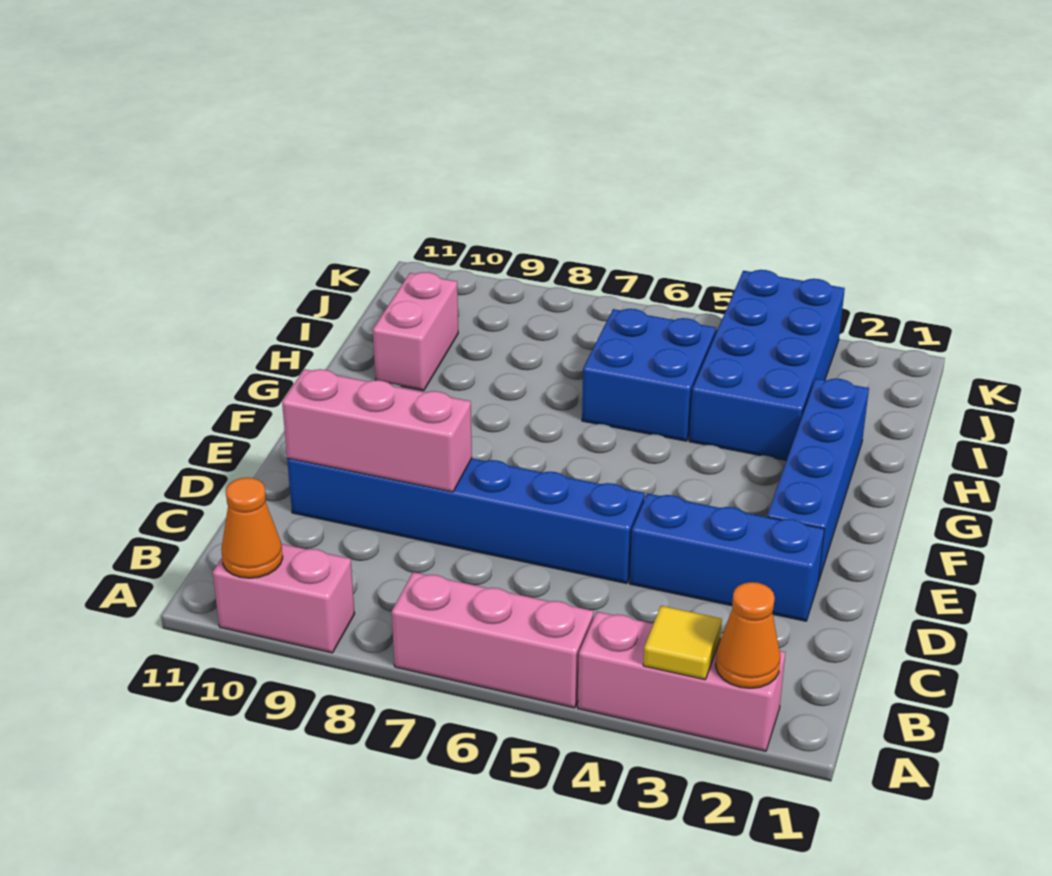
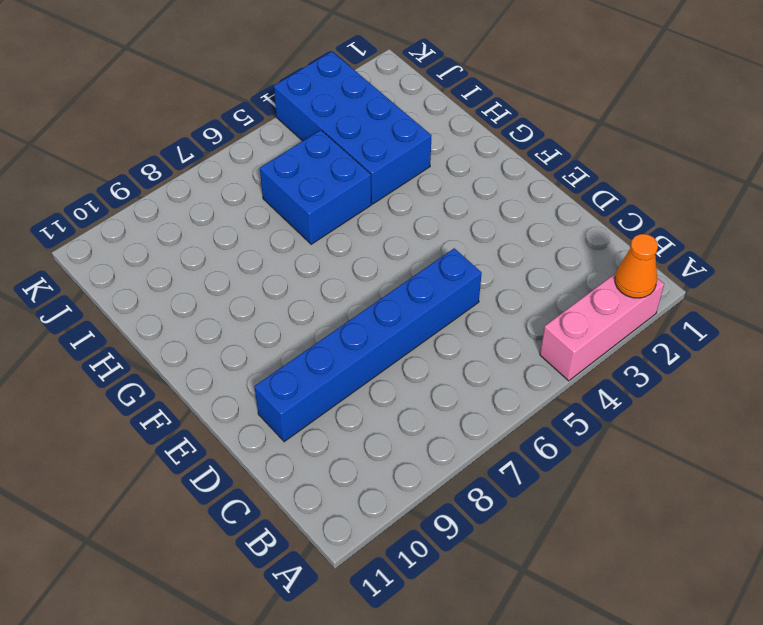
none -> pink 1x3 brick [392,572,594,708]
none -> pink 1x2 brick [213,544,355,653]
none -> blue 1x3 brick [630,493,824,621]

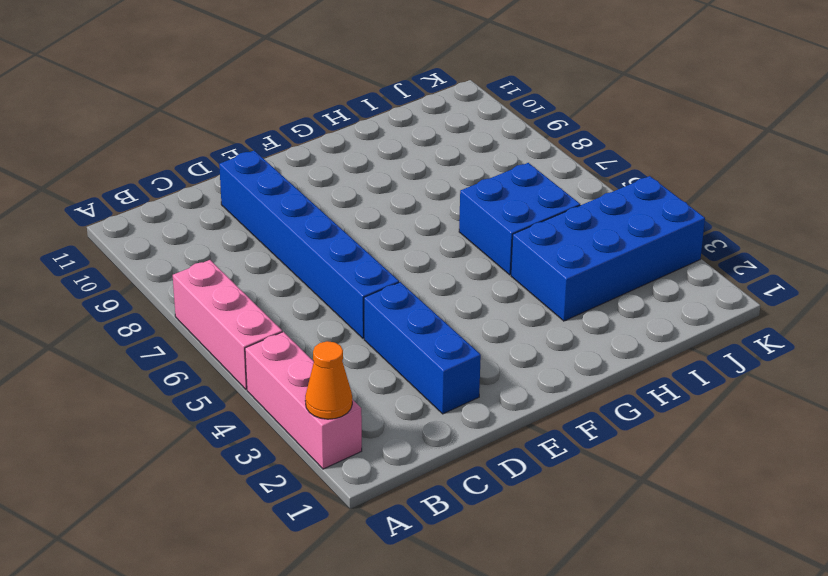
none -> pink 1x2 brick [213,544,355,653]
none -> blue 1x4 brick [767,378,869,582]
none -> pink 1x2 brick [373,272,458,391]

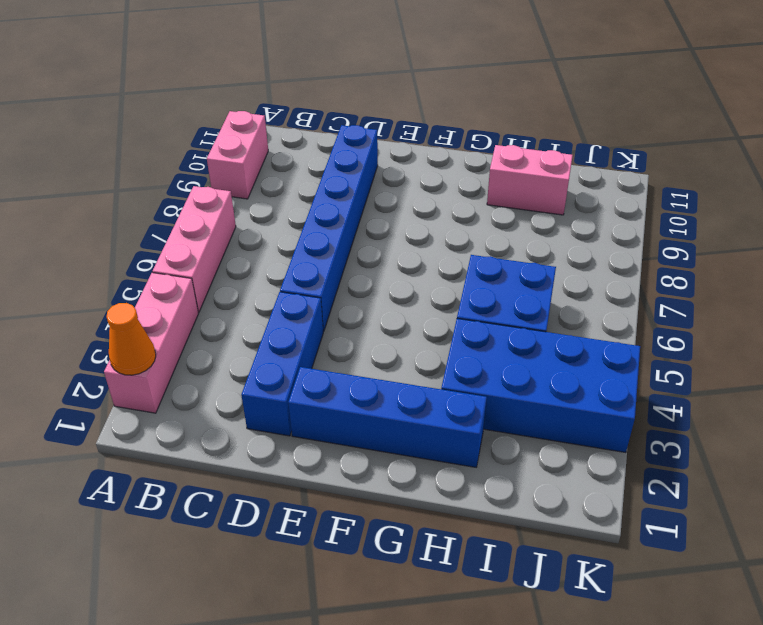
none -> yellow 1x1 tile [643,606,722,680]
none -> orange 1x1 cone [221,478,283,578]
none -> pink 1x3 brick [282,369,472,492]

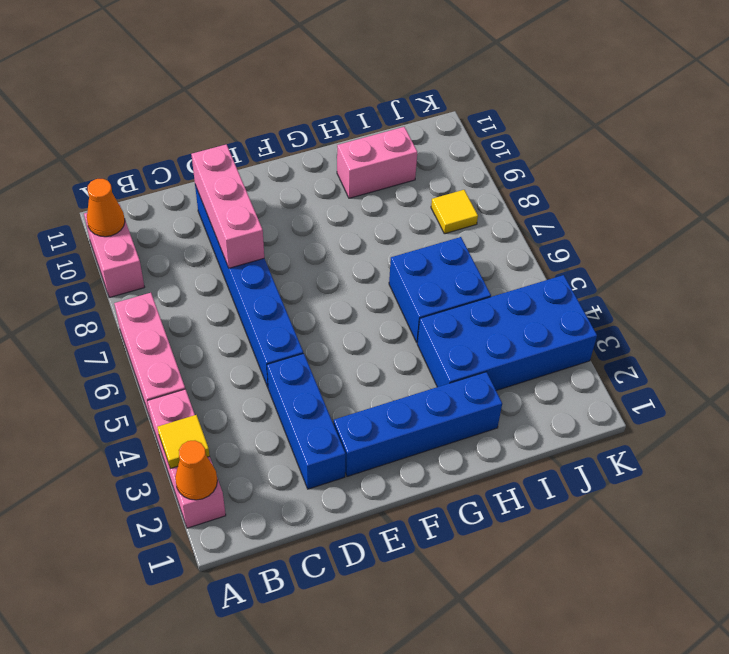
yellow 1x1 tile [431,190,478,234] -> none

